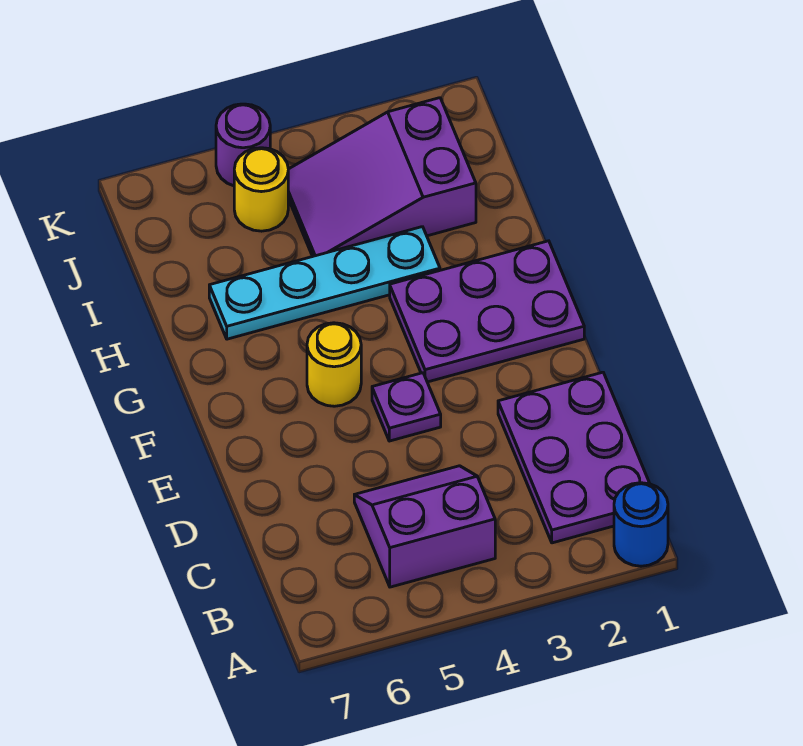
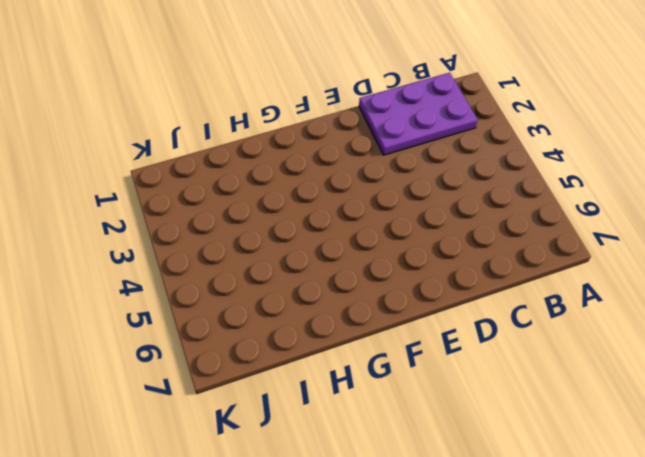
none -> blue 1x1 round brick [614,483,668,566]
none -> purple 2x2 slope [354,466,495,587]

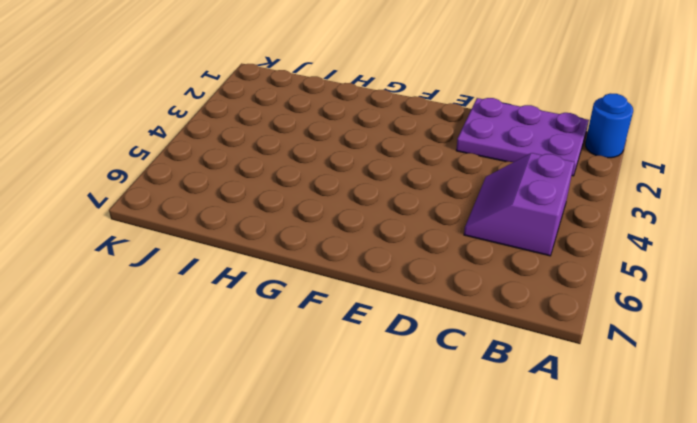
none -> purple 1x1 plate [372,373,441,441]
none -> purple 2x3 plate [390,241,584,382]

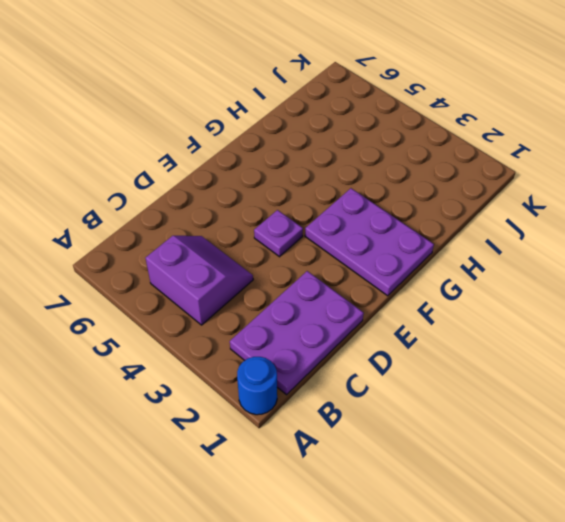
none -> yellow 1x1 round brick [307,323,361,406]
none -> cyan 1x4 plate [209,227,440,339]

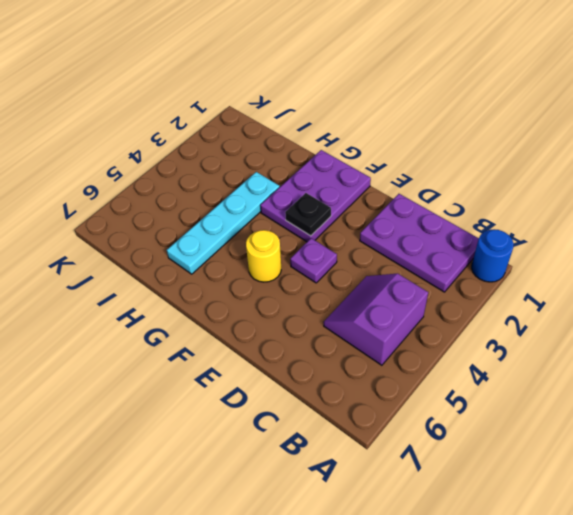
black 1x1 plate [285,193,331,236] -> none
none -> purple 2x3 slope [288,98,476,257]
none -> yellow 1x1 round brick [234,148,288,231]

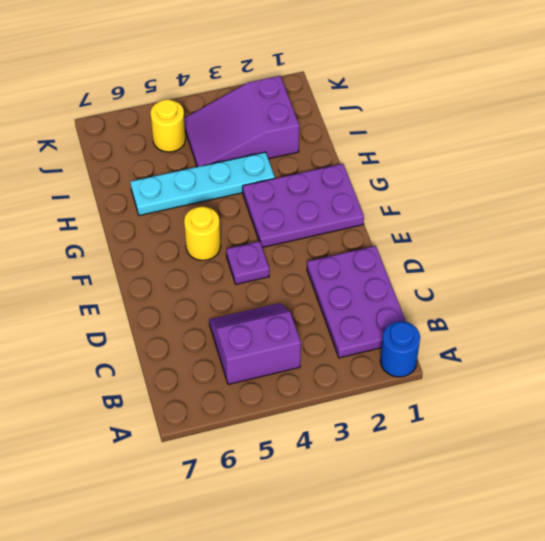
none -> purple 1x1 round brick [216,104,270,186]

